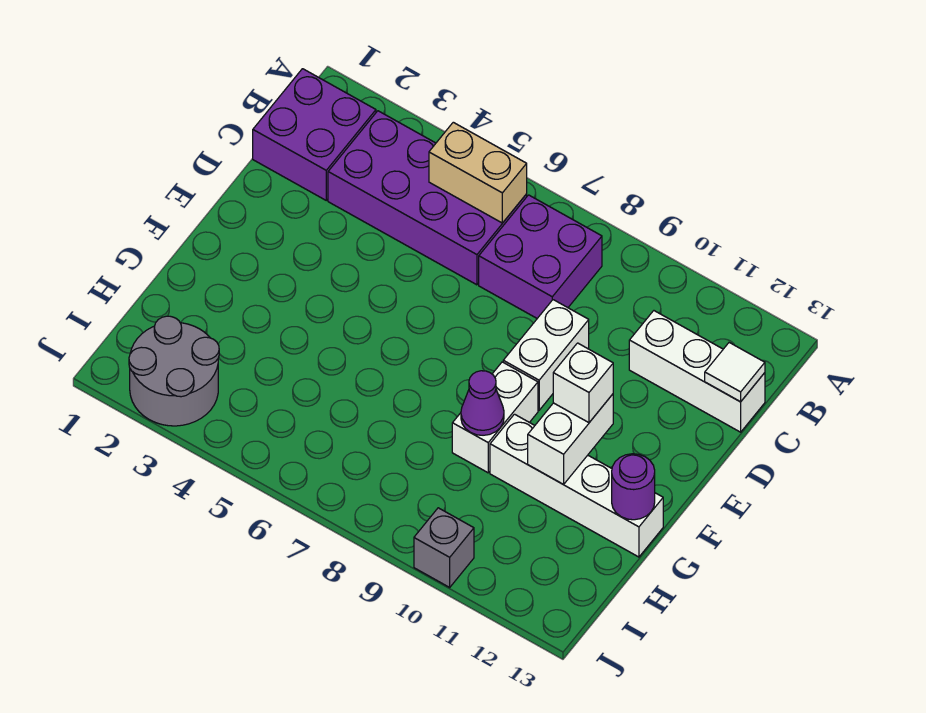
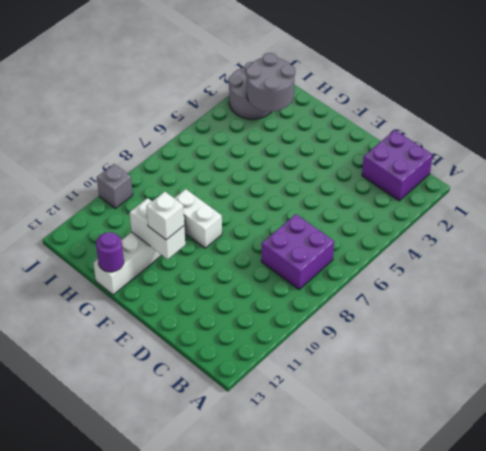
grey 2x2 round brick [246,53,295,112] -> none
none -> purple 2x4 brick [328,111,527,285]
none -> white 1x3 brick [629,311,765,432]
none -> white 1x2 brick [503,300,589,410]

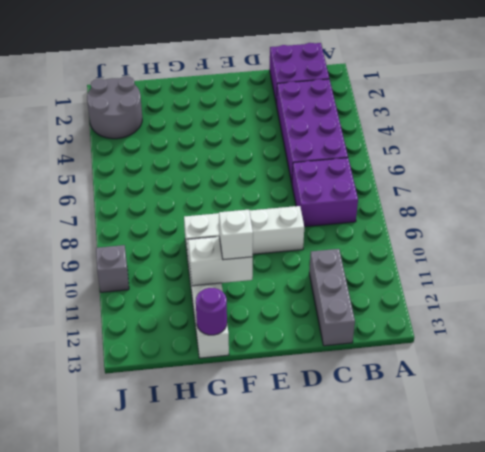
grey 1x3 brick [309,249,355,346] -> white 1x3 brick [629,311,765,432]
none -> tan 1x2 brick [429,122,527,223]
none -> white 1x1 tile [705,343,765,402]
none -> purple 1x1 cone [461,371,504,435]

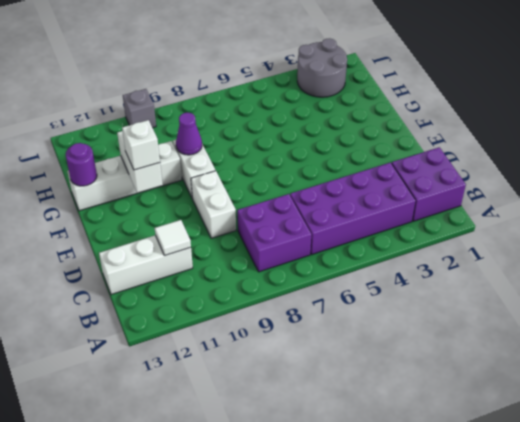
white 1x1 tile [155,220,191,256] -> white 1x1 tile moved to [705,343,765,402]
none -> tan 1x2 brick [429,122,527,223]

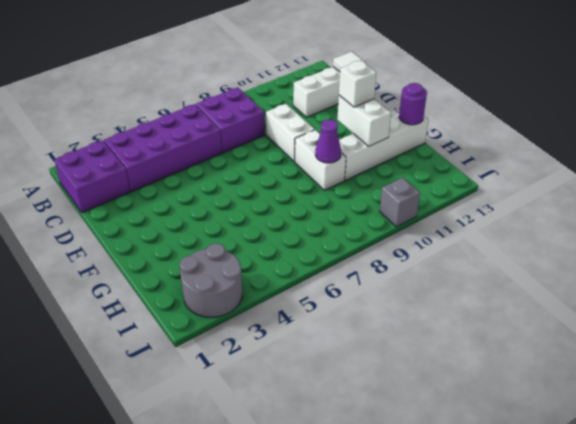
none -> tan 1x2 brick [429,122,527,223]

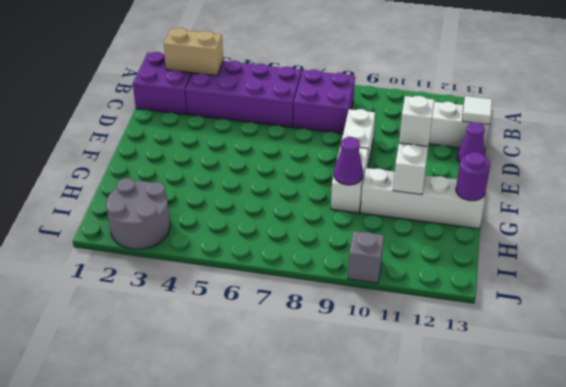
tan 1x2 brick [164,28,223,76] -> tan 1x2 brick moved to [429,122,527,223]
purple 1x1 cone [457,123,485,162] -> none

